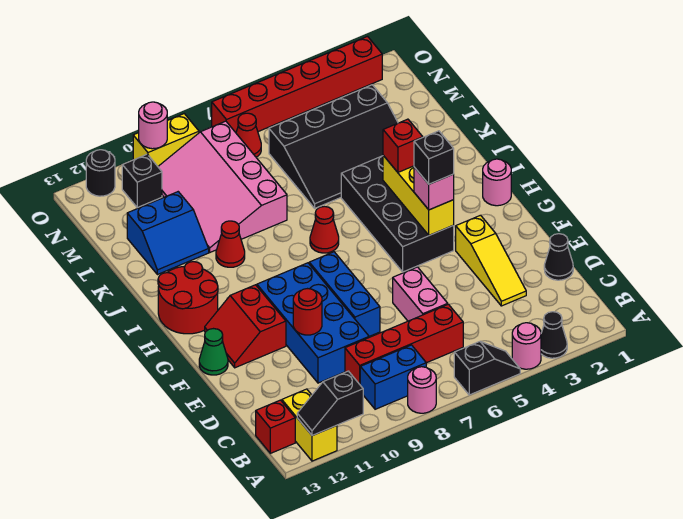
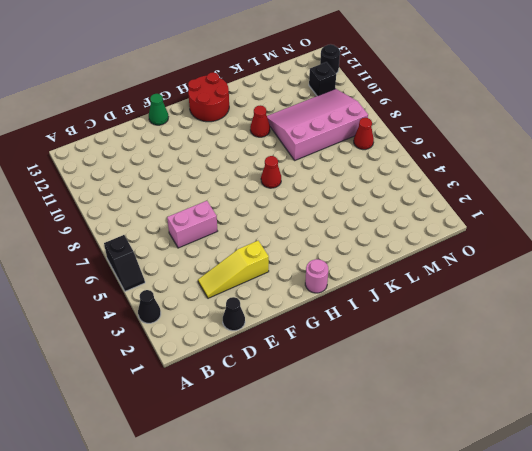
none -> pink 1x1 round brick [512,323,541,369]
none -> pink 1x1 round brick [408,367,436,413]
none -> yellow 1x2 brick [282,389,337,461]
none -> blue 1x2 brick [360,345,426,409]

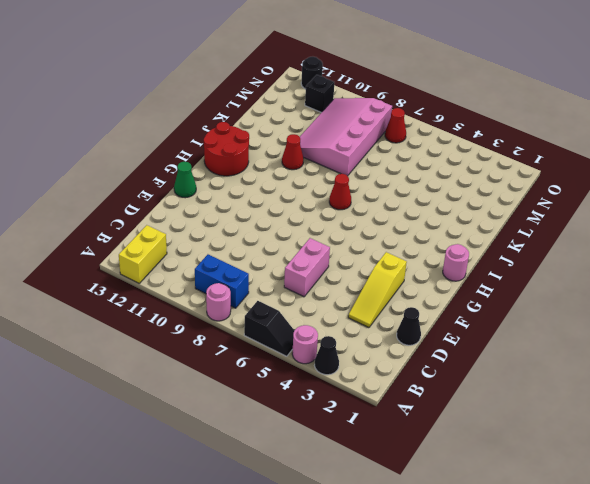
none -> red 1x1 brick [256,400,295,453]
none -> red 1x4 brick [345,304,463,384]
none -> blue 2x4 brick [257,263,369,383]
none -> blue 1x3 brick [309,252,380,336]

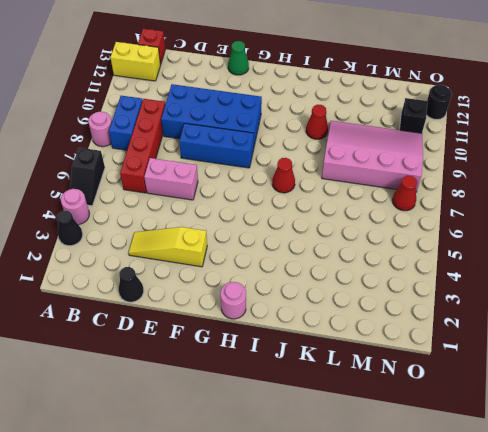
none -> red 2x2 slope [205,285,286,368]
none -> black 2x4 brick [341,156,454,272]
none -> red 2x2 round brick [158,262,218,334]
none -> black 3x4 slope [269,85,398,208]

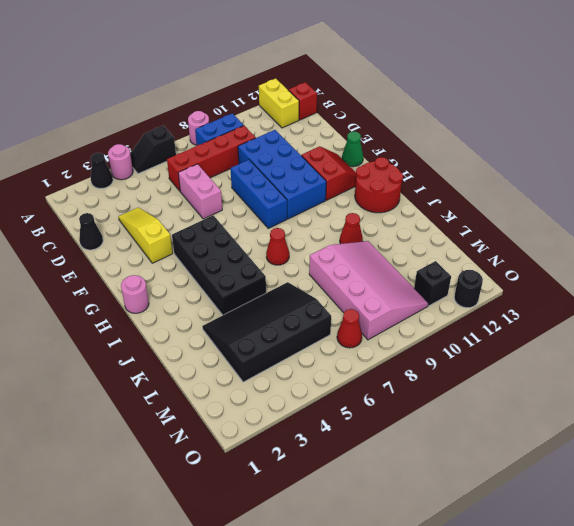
none -> blue 2x2 slope [127,192,209,275]
none -> red 1x6 brick [212,37,382,133]
none -> yellow 1x2 brick [133,114,199,166]
none -> black 1x2 slope [297,371,363,436]

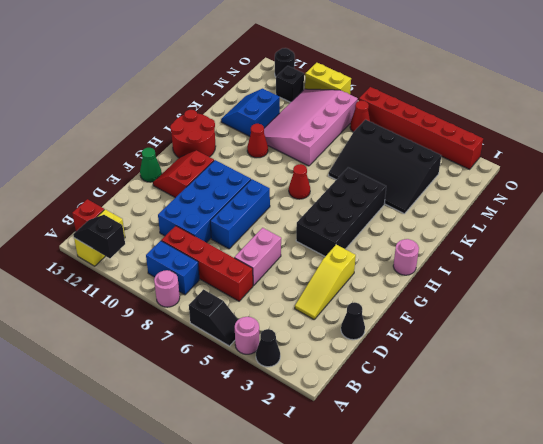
blue 2x2 slope [221,89,280,136] -> blue 2x2 slope turned to [127,192,209,275]
none -> red 1x1 round brick [293,289,322,335]
none -> yellow 1x3 brick [383,155,454,235]
none -> pink 1x1 round brick [139,102,167,149]
none -> pink 1x1 brick [414,167,454,210]

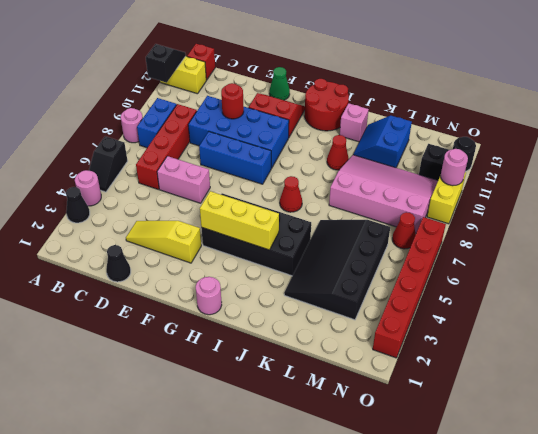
pink 1x1 brick [340,103,369,142] -> pink 1x1 brick moved to [414,167,454,210]
none -> red 1x1 brick [383,119,423,172]
none -> black 1x1 brick [414,131,454,184]

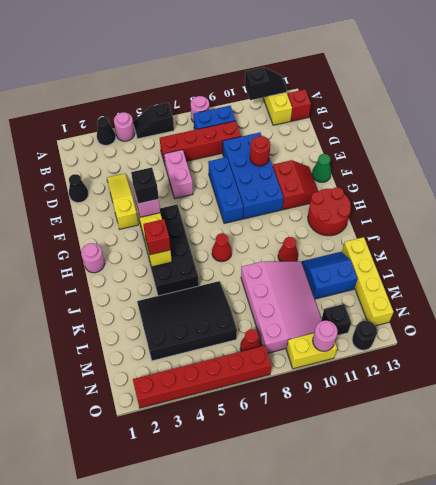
yellow 1x4 brick [342,237,394,326] -> none

